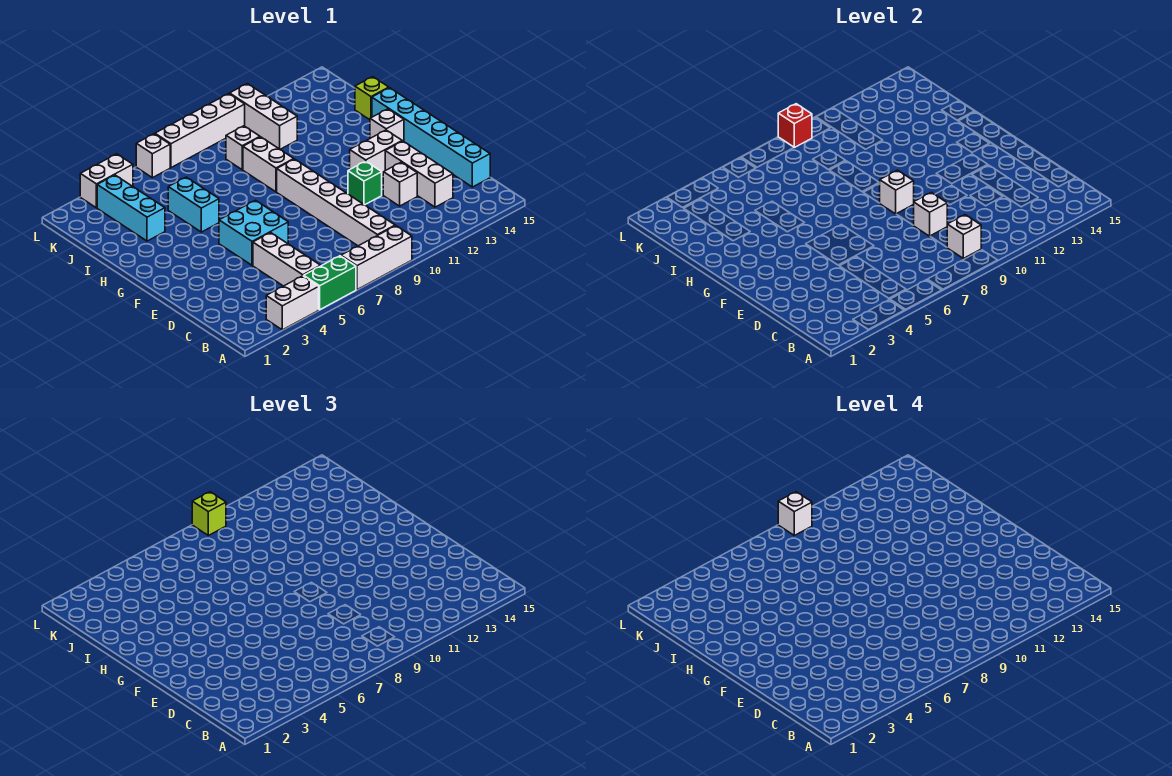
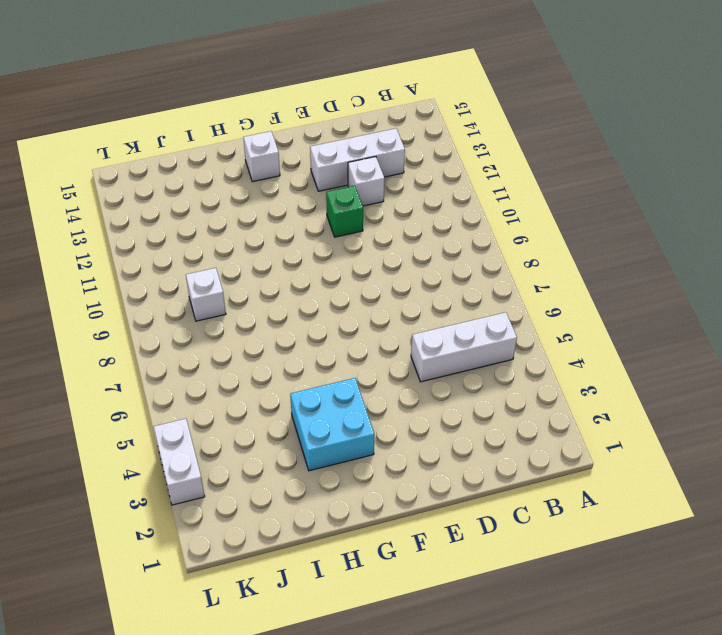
cyan 2x2 brick [290,378,374,471] -> cyan 2x2 brick moved to [219,200,288,265]
none -> white 1x2 brick [266,276,319,330]
none -> green 1x2 brick [304,256,356,310]
none -> white 1x3 brick [341,226,412,290]

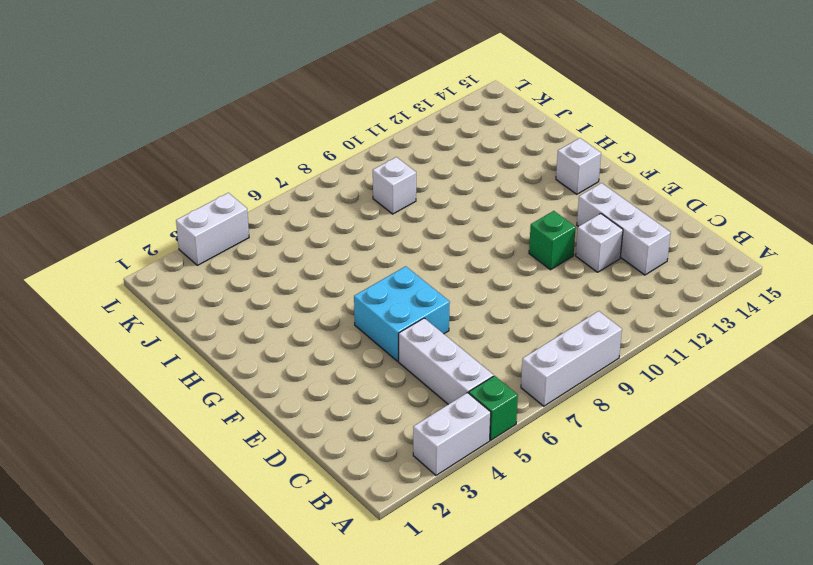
green 1x1 brick [469,376,518,440] -> green 1x2 brick [304,256,356,310]
none -> white 1x6 brick [277,159,395,246]
none -> cyan 1x6 brick [372,88,490,187]
none -> white 1x2 brick [350,130,402,175]

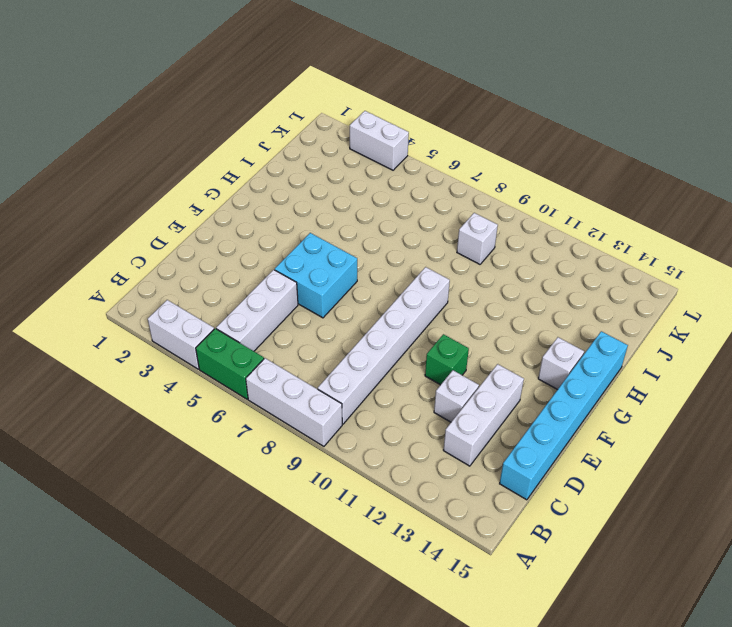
none -> white 1x2 brick [350,130,402,175]
none -> cyan 1x2 brick [168,177,219,232]
none -> white 1x2 brick [243,137,294,192]

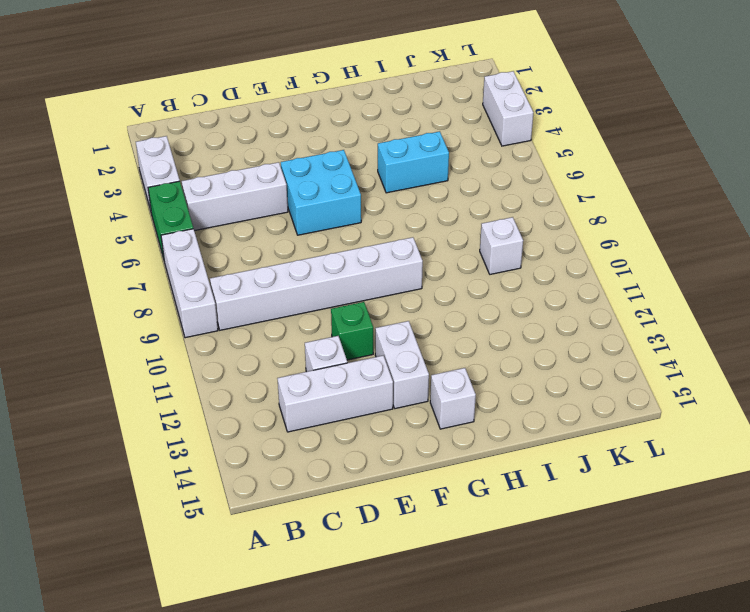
none -> cyan 1x6 brick [372,88,490,187]
none -> white 1x2 brick [243,137,294,192]
none -> cyan 1x3 brick [97,175,165,241]

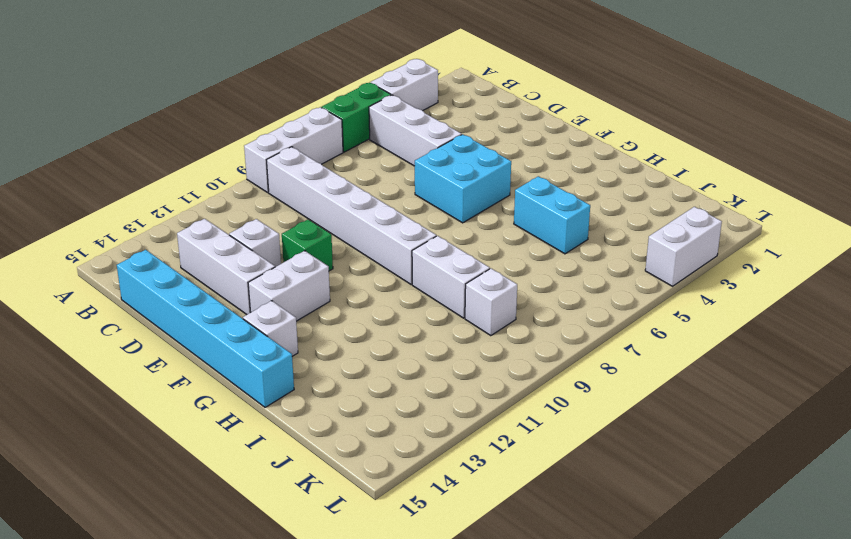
none -> cyan 1x3 brick [97,175,165,241]
none -> lime 1x1 brick [355,77,389,120]
none -> white 1x3 brick [230,84,297,149]

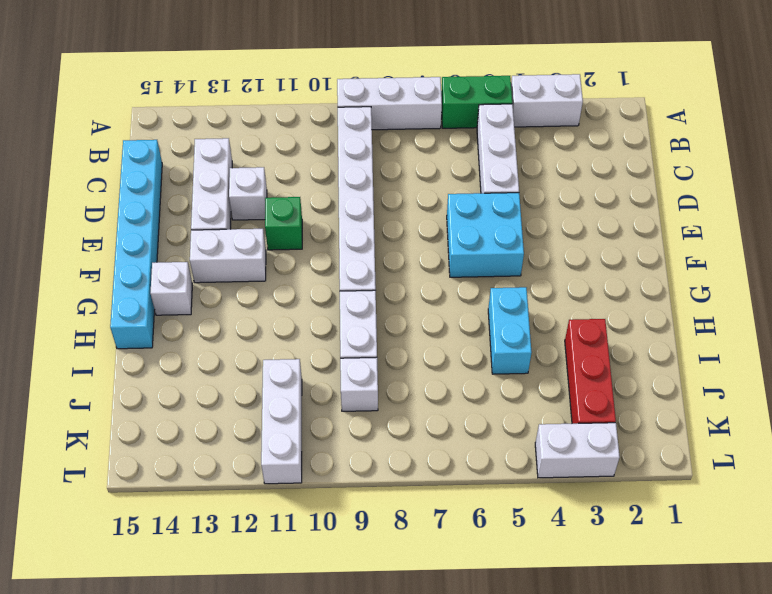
red 1x3 brick [565,319,616,424] -> cyan 1x3 brick [97,175,165,241]
none -> lime 1x1 brick [355,77,389,120]
none -> white 1x1 brick [136,134,170,178]
none -> white 1x4 brick [155,94,245,168]

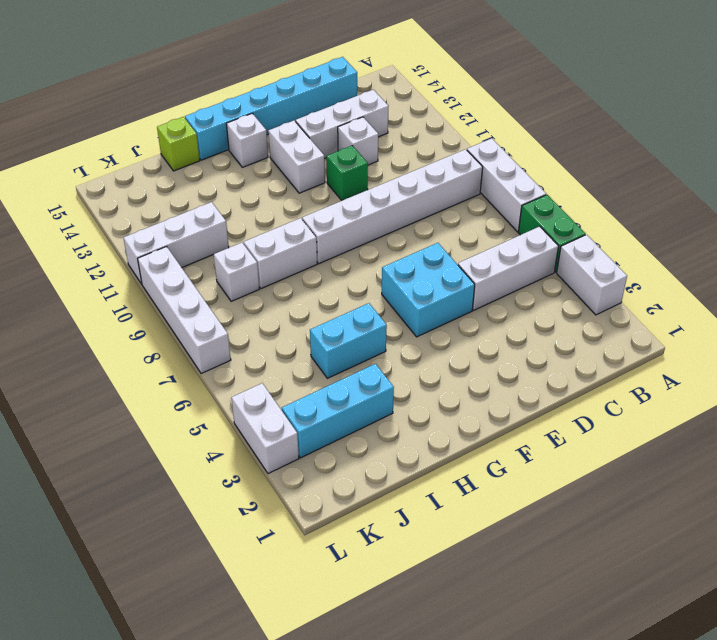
none -> white 1x1 brick [136,134,170,178]
none -> white 1x1 brick [947,215,981,258]
none -> white 1x1 brick [913,192,947,236]

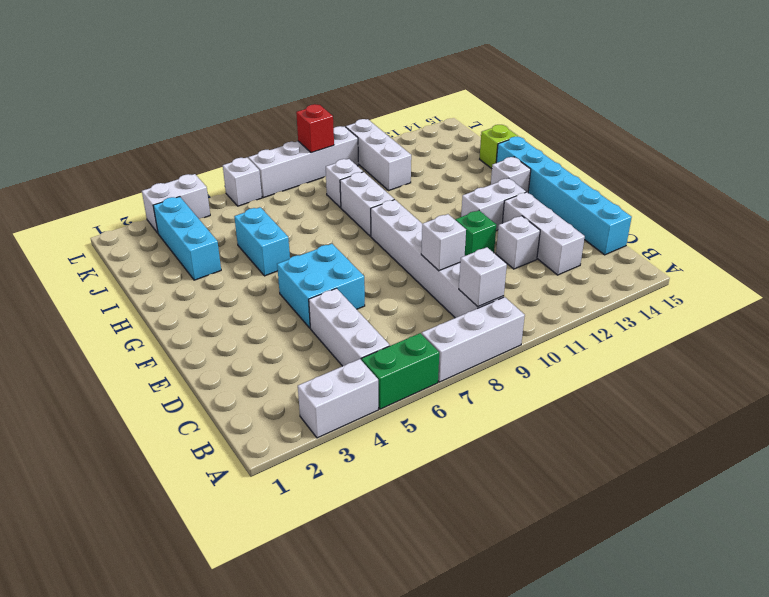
none -> white 1x1 brick [880,170,914,214]
none -> lime 1x1 brick [192,492,226,535]
none -> white 1x1 brick [778,492,812,535]

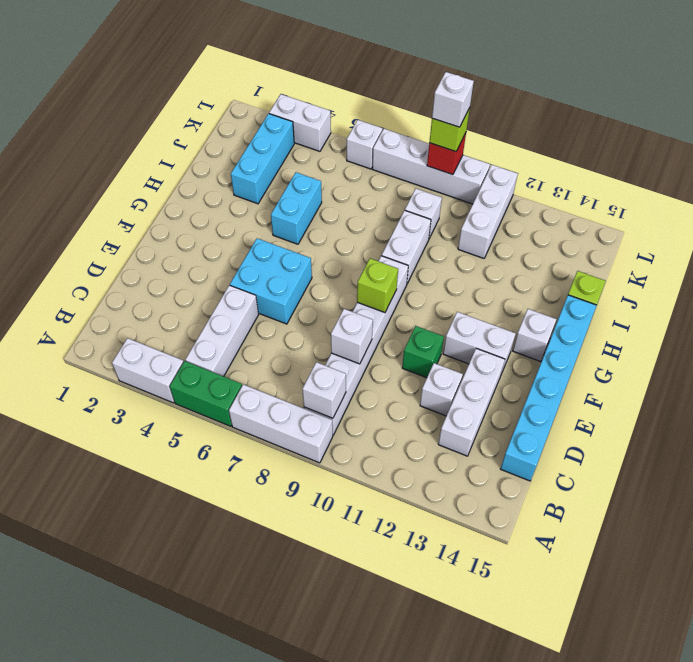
lime 1x1 brick [357,258,398,313] -> white 1x1 brick [880,170,914,214]

